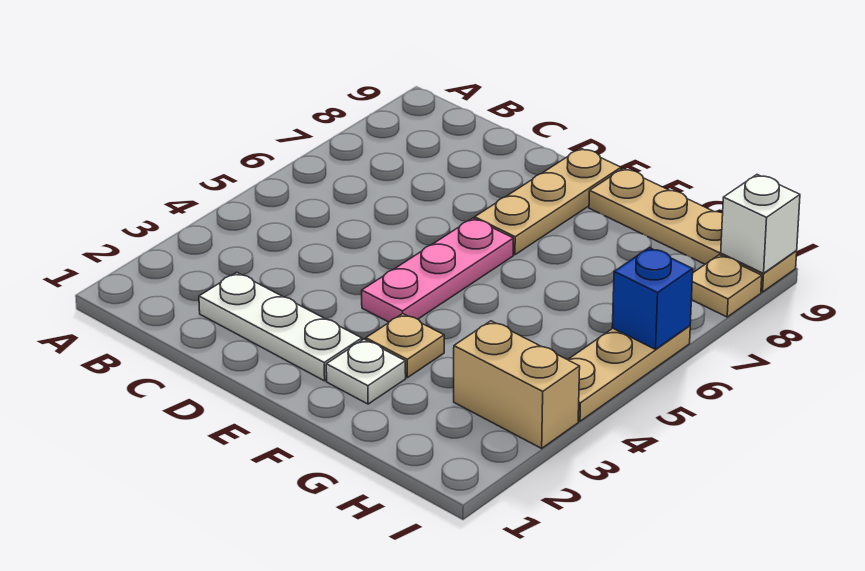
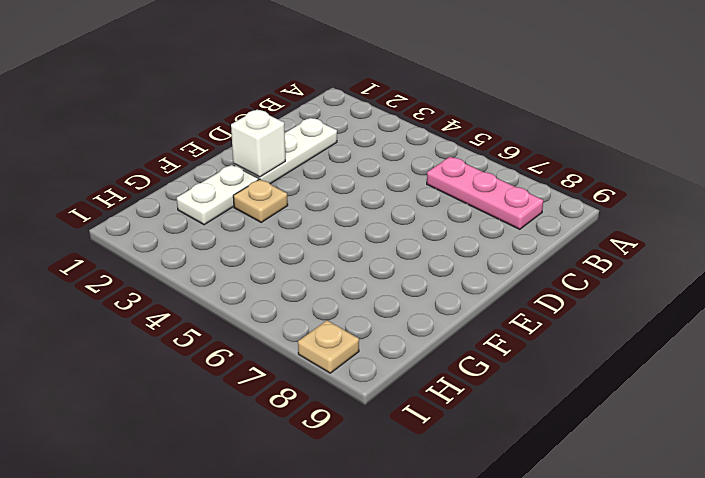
pink 1x3 plate [427,157,543,229] -> pink 1x3 plate moved to [362,218,513,322]
white 1x1 brick [231,109,285,177] -> white 1x1 brick moved to [721,175,800,273]
white 1x2 plate [177,165,259,225] -> white 1x1 plate [326,339,406,404]
none -> tan 1x3 plate [475,148,621,255]
none -> tan 1x4 plate [589,168,797,292]

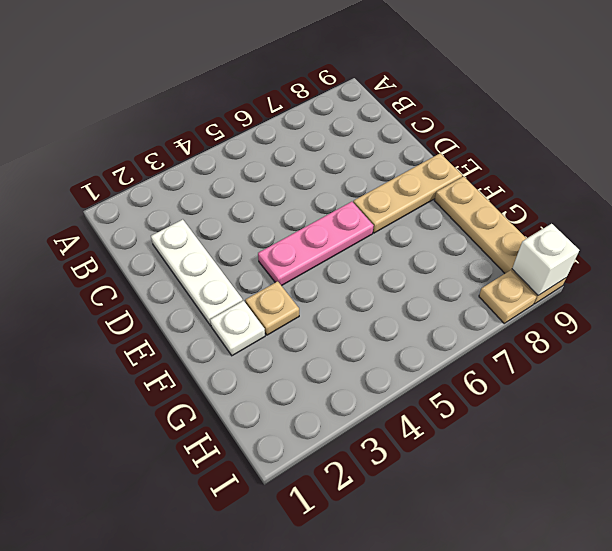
none -> tan 1x2 brick [454,321,580,448]
none -> tan 1x3 plate [568,326,690,421]

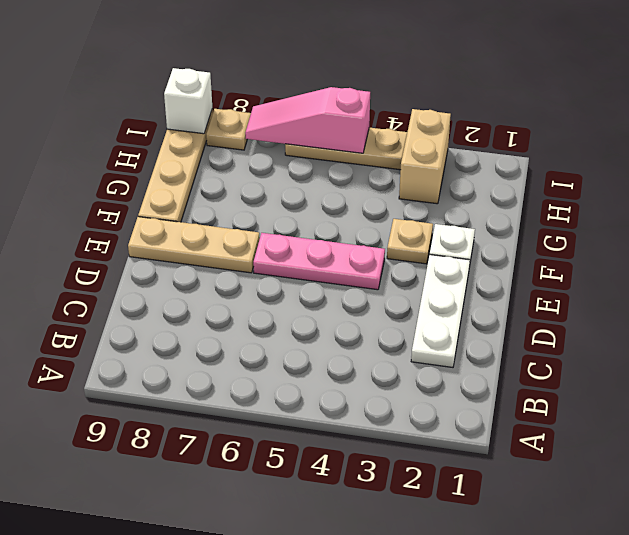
pink 1x3 slope [245,87,370,153] -> blue 1x1 brick [612,248,693,349]

